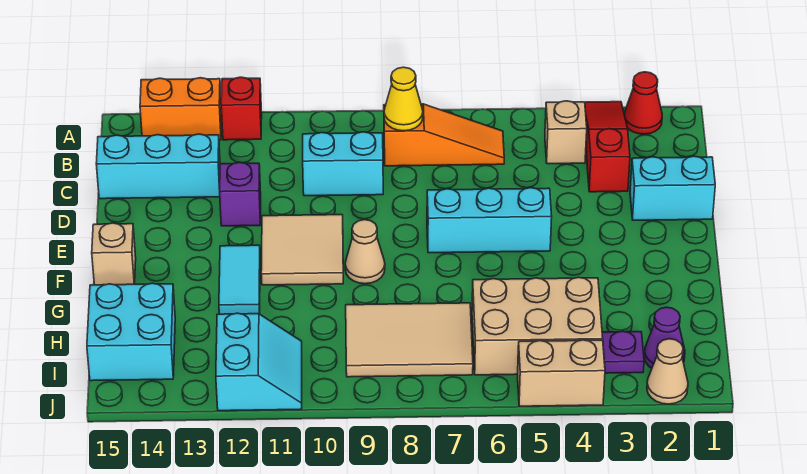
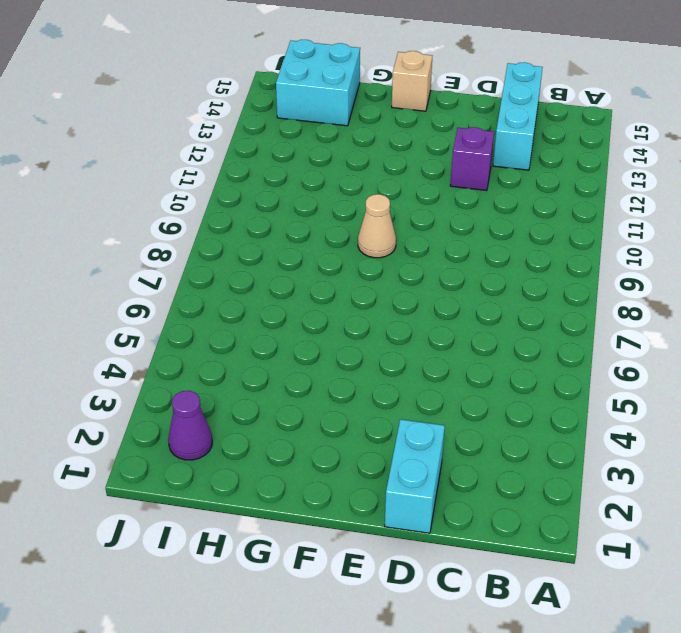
none -> red 1x1 cone [624,72,662,134]
none -> red 1x3 slope [585,102,630,192]
none -> red 1x1 brick [221,77,262,140]

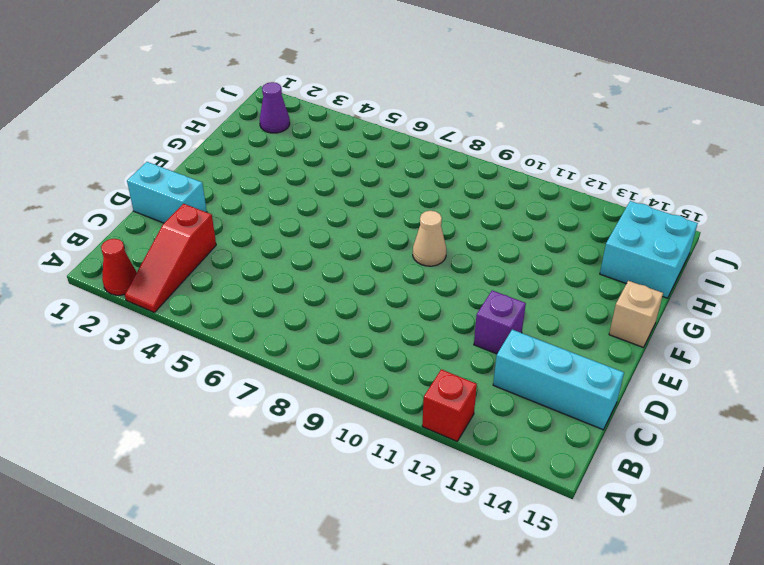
none -> orange 1x2 brick [140,78,222,140]
none -> tan 1x1 brick [545,101,587,164]
none -> orange 1x3 slope [384,104,504,166]

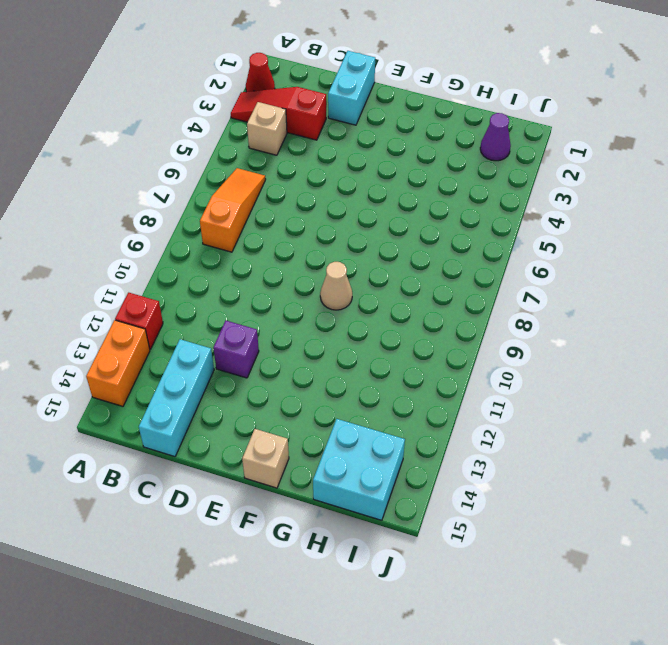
none -> cyan 1x2 brick [303,132,383,196]
none -> cyan 1x3 brick [427,188,552,253]
none -> tan 2x2 tile [261,215,343,285]

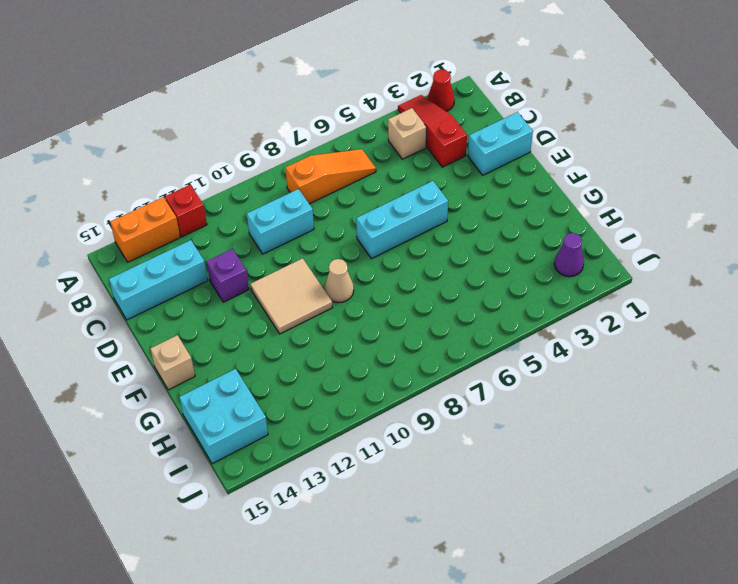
none -> cyan 1x2 tile [219,245,260,314]
none -> tan 2x3 brick [472,277,603,375]
none -> tan 2x3 tile [346,303,473,377]

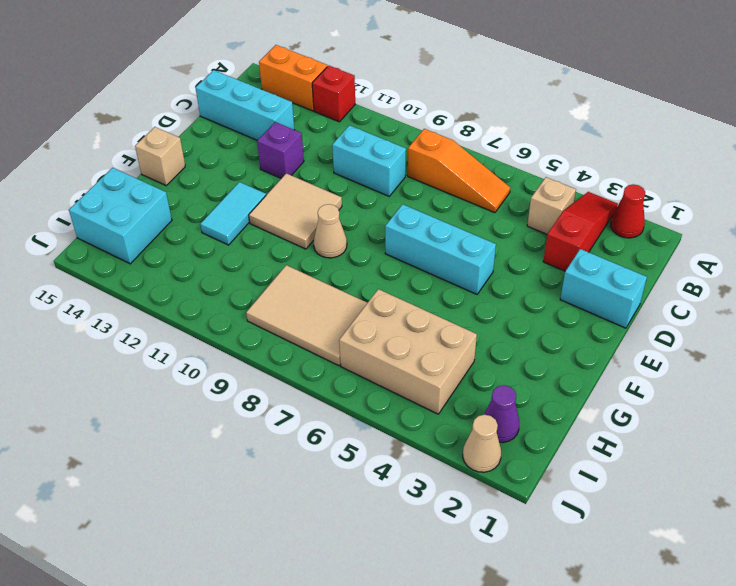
none -> purple 1x1 plate [602,331,644,373]
none -> cyan 2x2 slope [216,313,302,411]
none -> tan 1x2 brick [518,340,605,406]

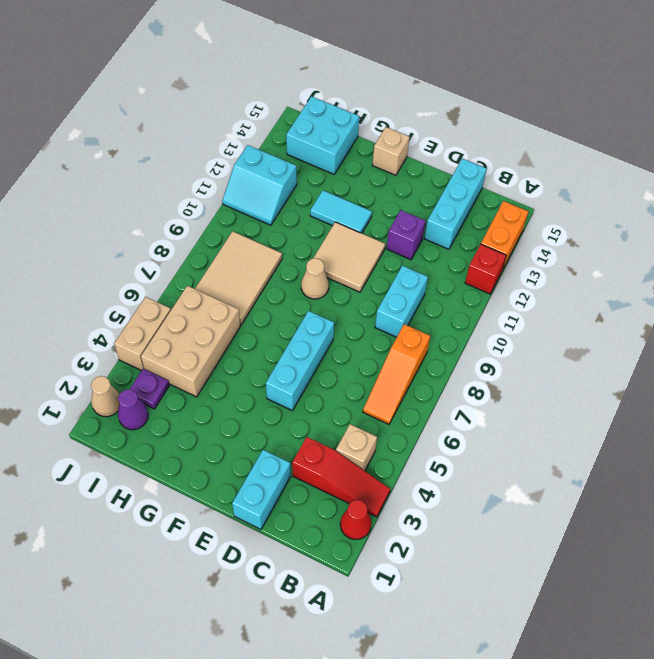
none -> yellow 1x1 cone [384,67,423,131]

